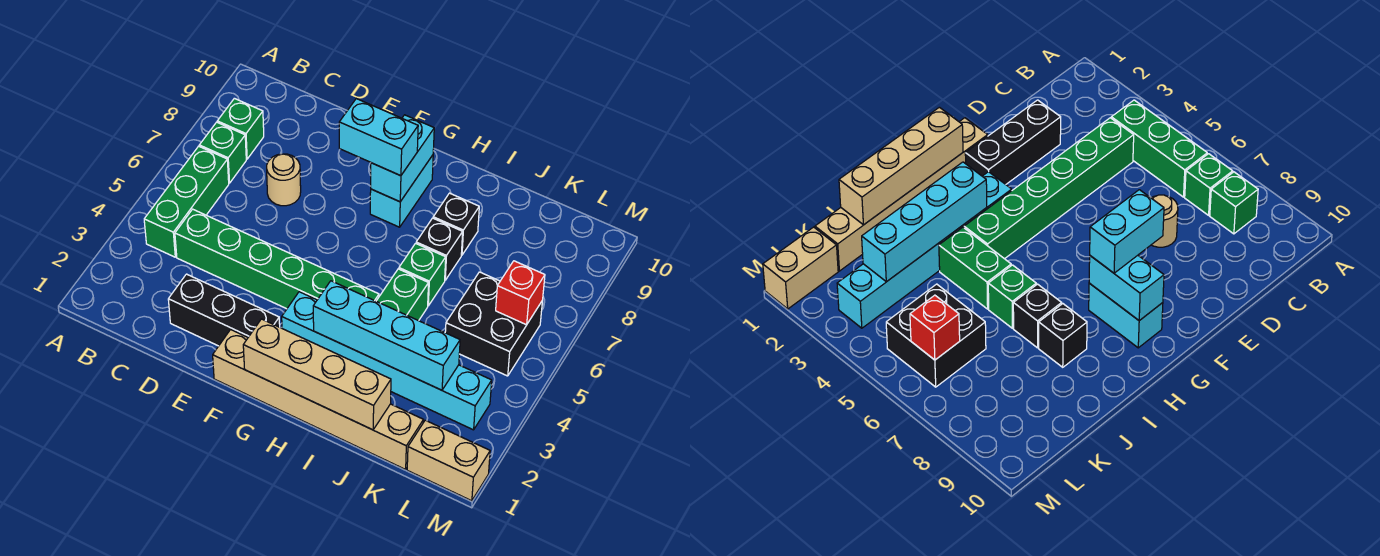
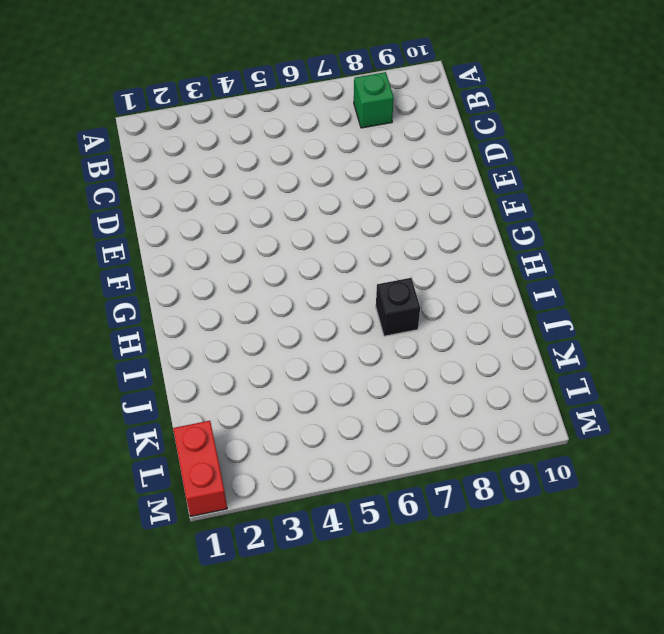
red 1x2 brick [173,421,227,516] -> tan 1x2 brick [407,420,490,501]
none -> green 1x3 brick [144,146,229,257]
none -> green 1x1 brick [199,122,246,183]
none -> green 1x6 brick [175,209,379,309]

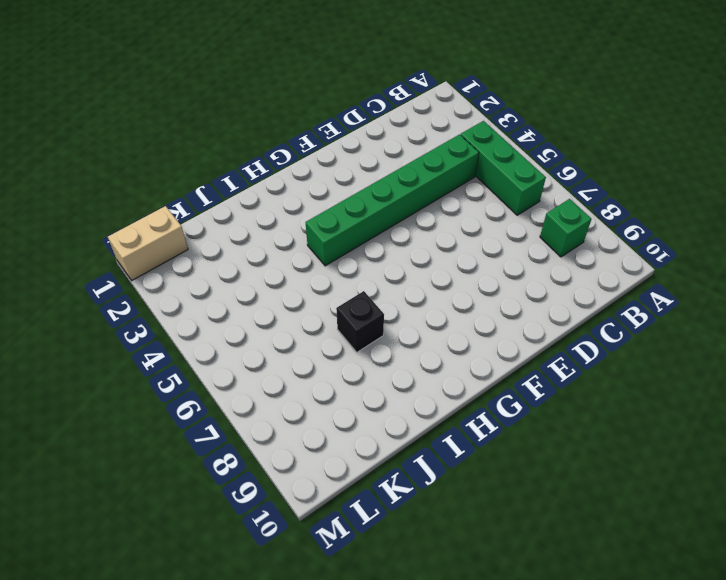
none -> green 1x1 brick [199,122,246,183]
none -> black 1x3 brick [168,274,280,346]
none -> tan 1x1 round brick [267,154,301,206]

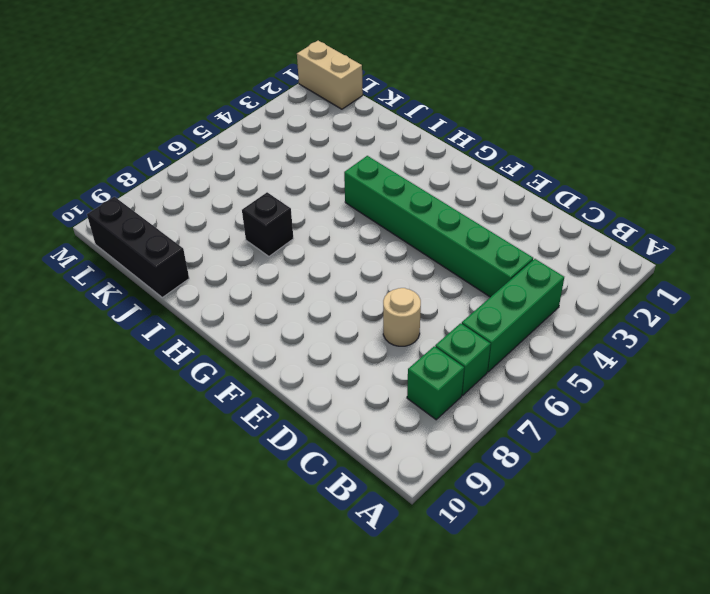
black 1x3 brick [87,197,189,297] -> black 1x3 brick moved to [168,274,280,346]
none -> tan 1x6 brick [213,330,423,469]
none -> cyan 1x6 brick [282,292,492,430]
none -> cyan 1x2 brick [370,155,433,227]

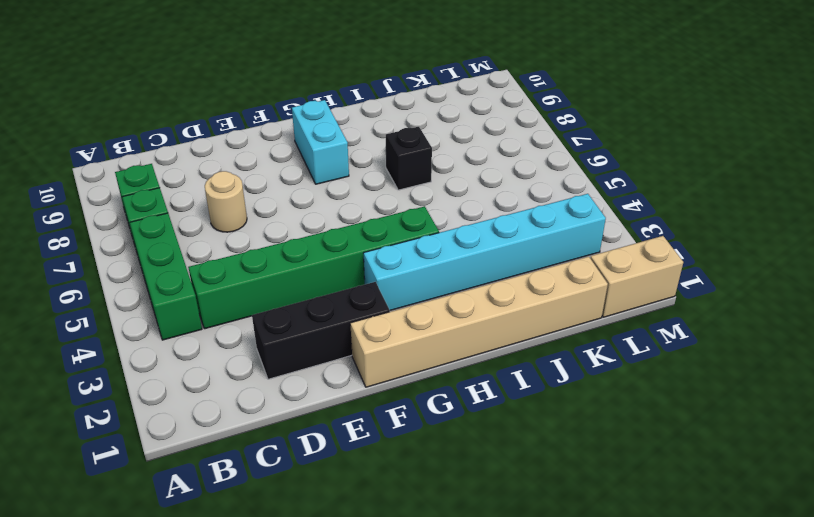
none -> green 1x2 brick [376,269,429,321]
none -> green 1x1 brick [399,243,446,306]
none -> black 1x1 brick [433,193,479,255]

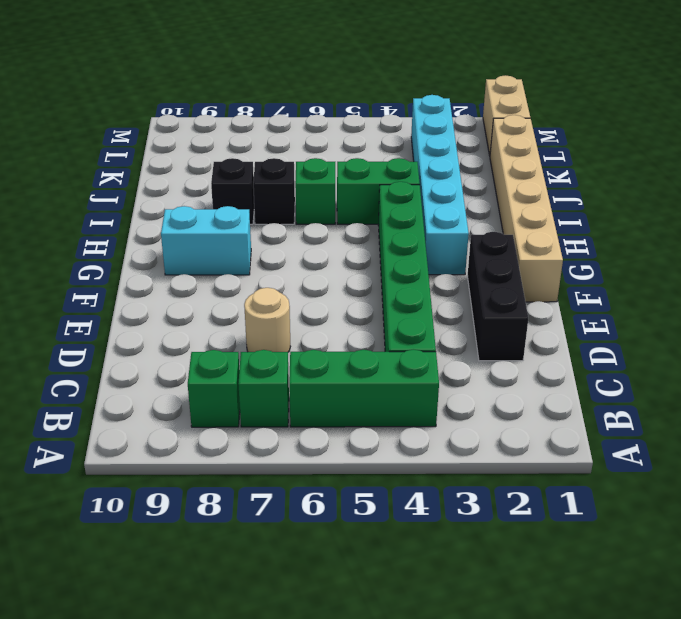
none -> black 2x2 brick [445,272,543,376]
none -> tan 1x4 brick [243,319,391,430]
none -> cyan 1x2 brick [371,115,434,202]

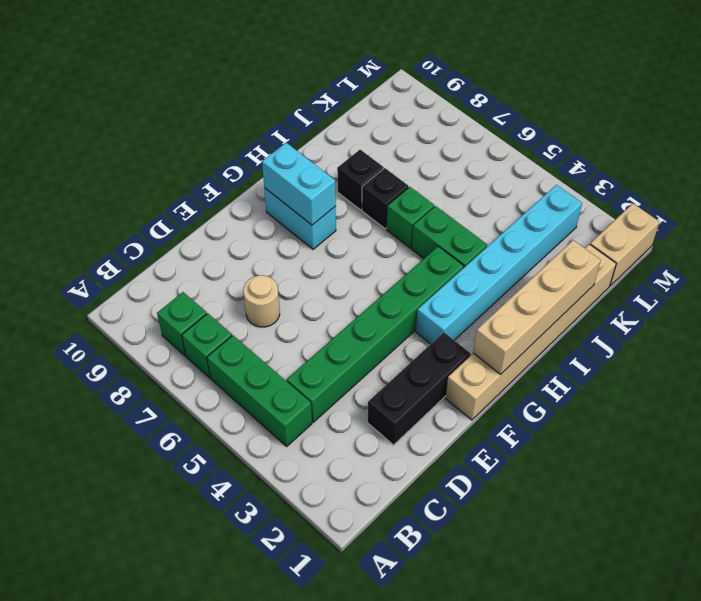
none -> black 2x2 brick [445,272,543,376]
none -> cyan 1x4 brick [313,281,460,390]
none -> red 1x1 brick [496,261,545,325]

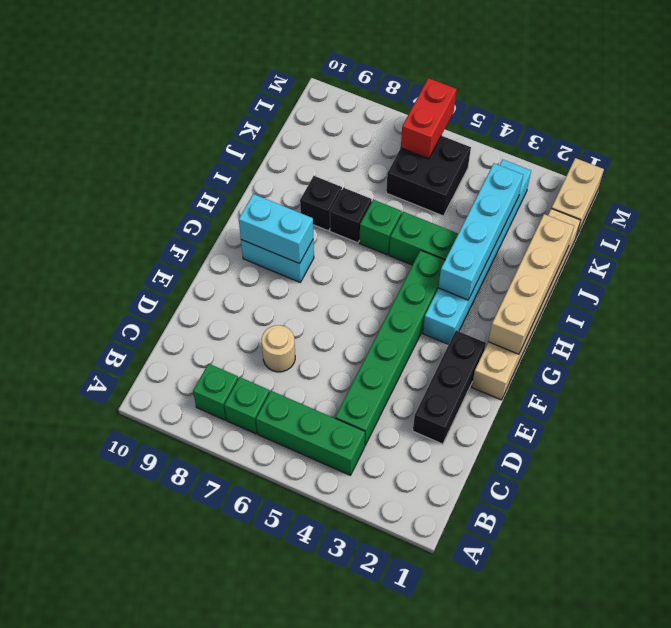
red 1x2 brick [401,78,457,159] -> red 1x1 brick [496,261,545,325]
none -> cyan 1x2 brick [339,99,418,176]

